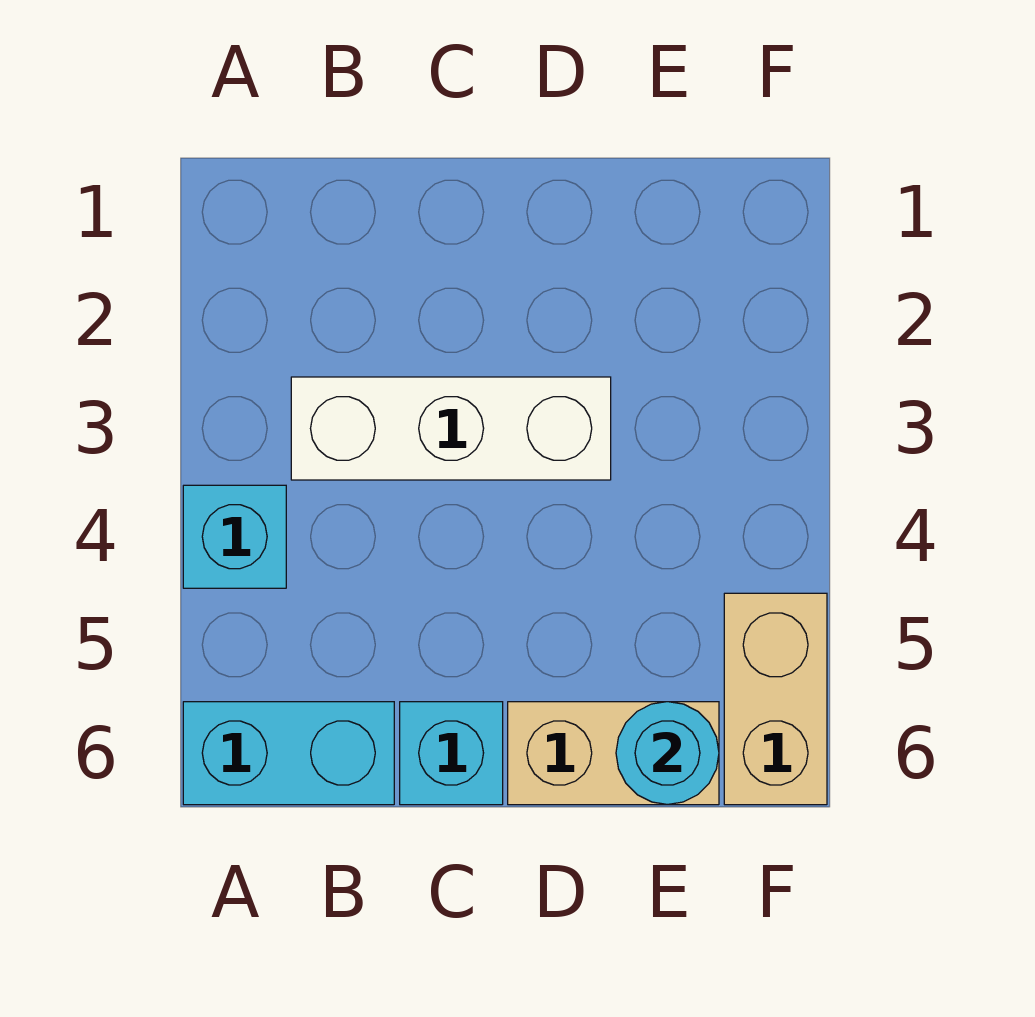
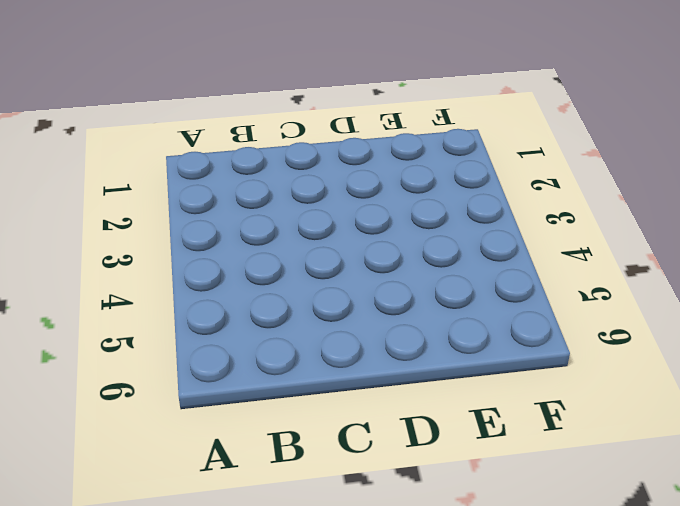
none -> cyan 1x1 brick [183,485,286,588]
none -> cyan 1x2 brick [183,702,394,805]

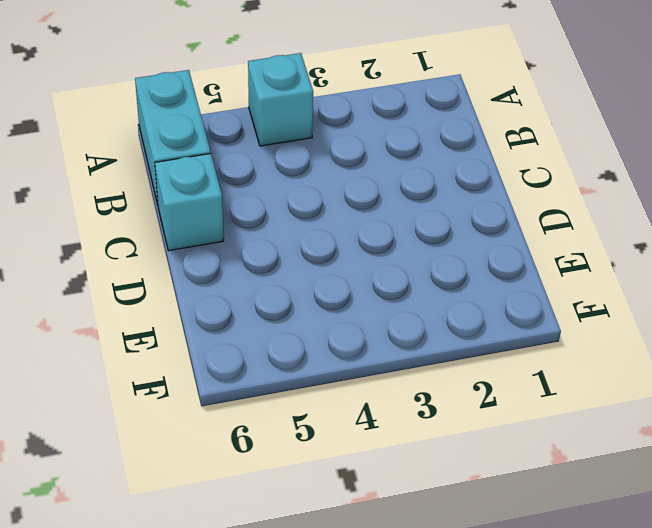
none -> white 1x3 brick [291,377,611,480]
none -> tan 1x2 brick [508,702,719,805]

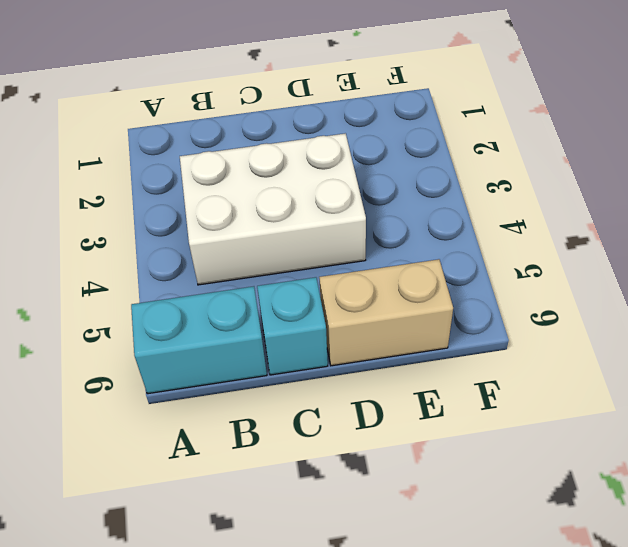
white 2x3 brick [180,133,366,285] -> white 1x3 brick [291,377,611,480]
none -> cyan 1x1 brick [183,485,286,588]
none -> tan 1x2 brick [724,593,827,805]

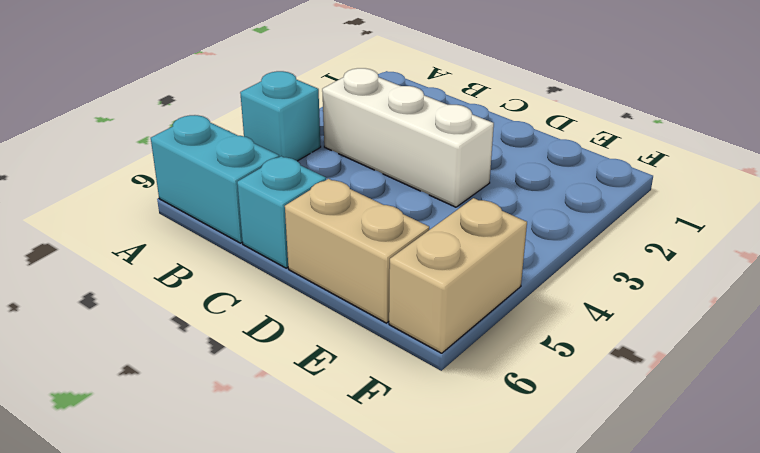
none -> cyan 1x1 round brick [616,702,719,805]

